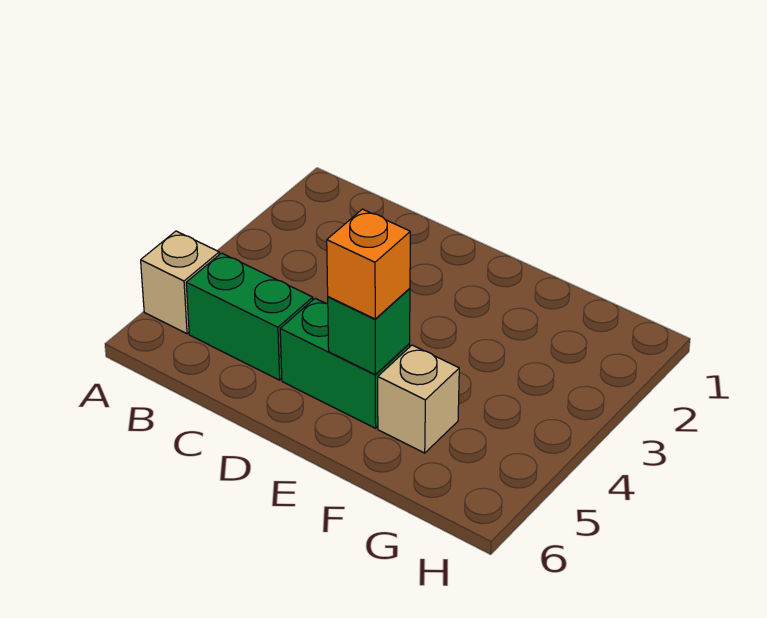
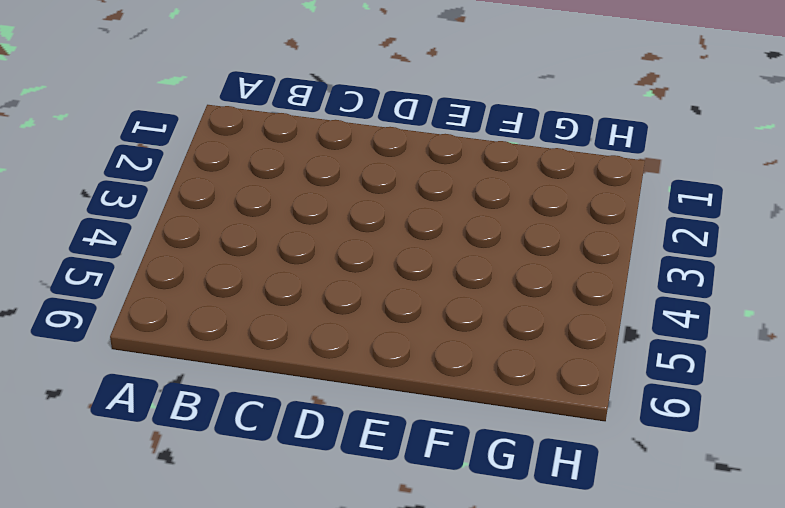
none -> tan 1x1 brick [141,231,219,334]
none -> green 1x2 brick [186,253,313,380]

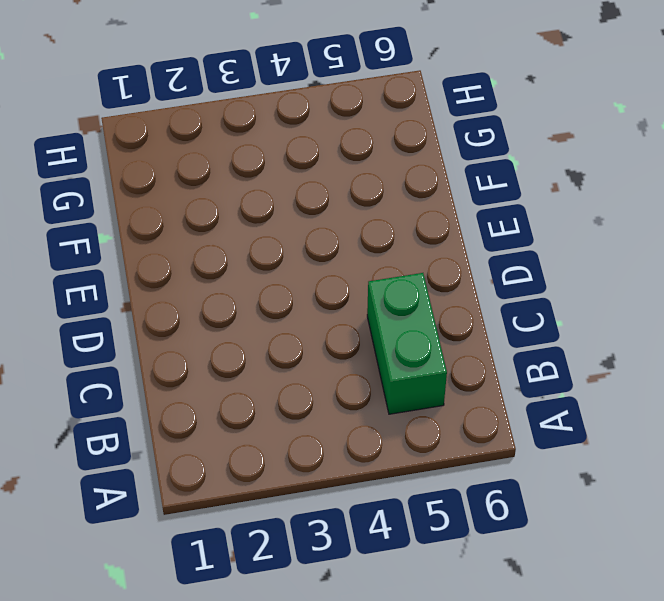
none -> tan 1x1 brick [141,231,219,334]
none -> green 1x2 brick [280,298,410,428]

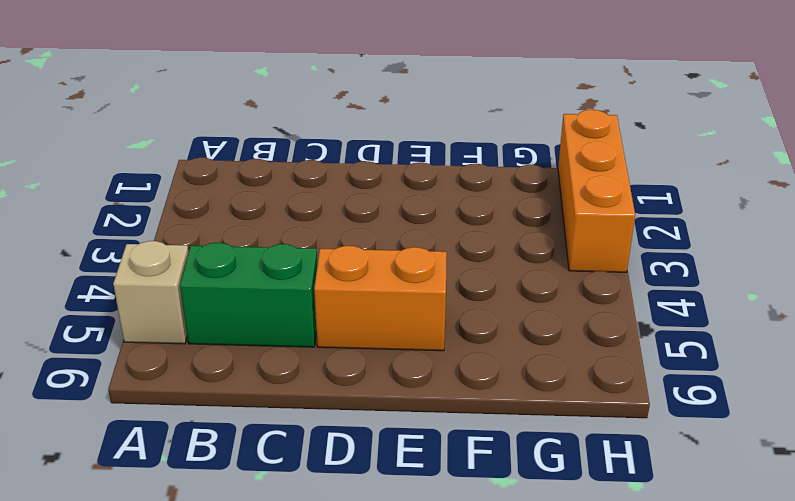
orange 1x2 brick [314,246,447,351] -> green 1x2 brick [280,298,410,428]
orange 1x3 brick [558,110,635,272] -> none
none -> tan 1x1 brick [378,345,459,453]
none -> green 1x1 brick [328,288,410,374]

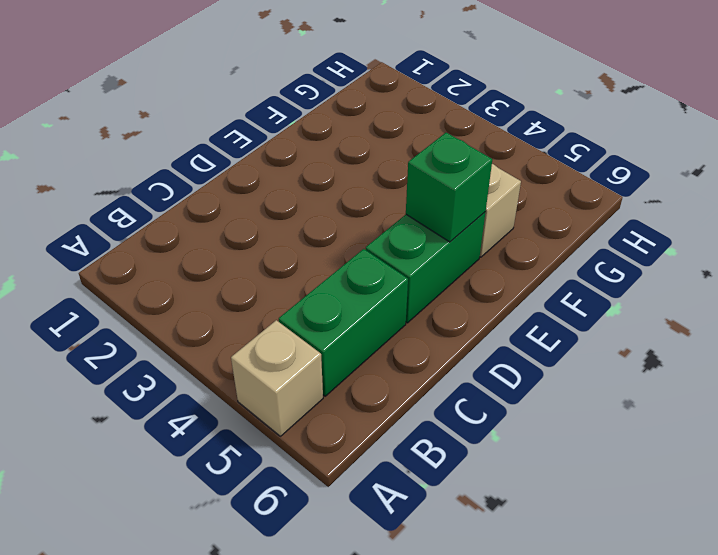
none -> orange 1x1 brick [327,209,410,319]

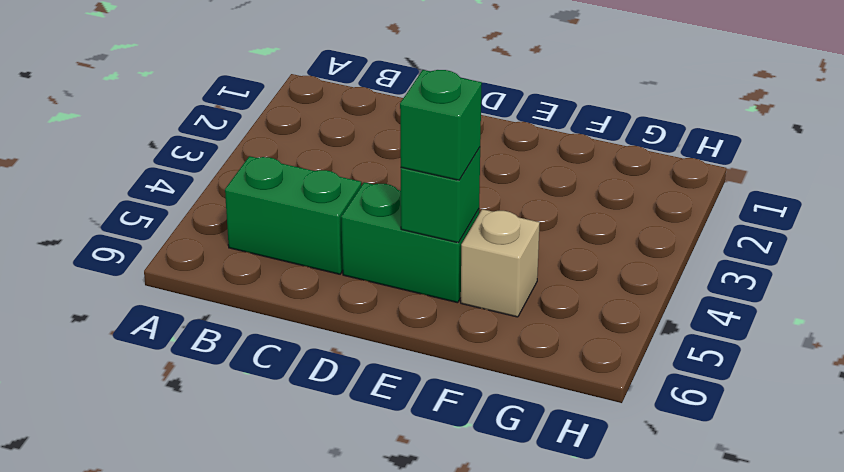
green 1x1 brick [400,70,482,180] -> orange 1x1 brick [327,209,410,319]
none -> tan 1x1 brick [141,231,219,334]

